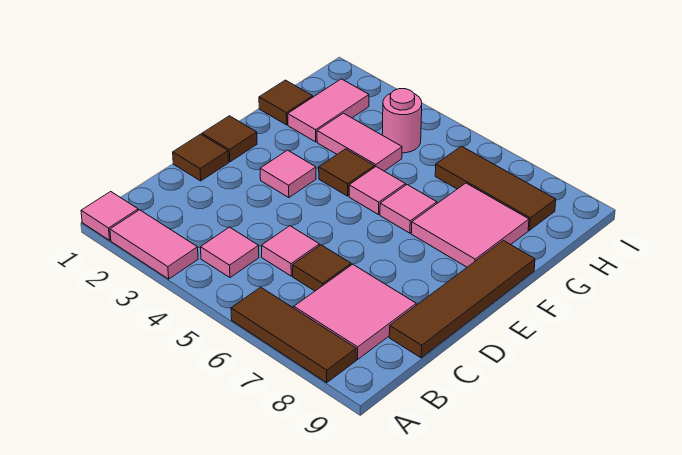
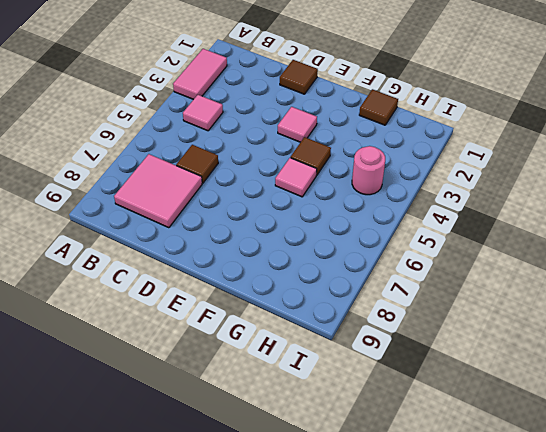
none -> pink 1x1 tile [81,191,138,240]
none -> brown 1x3 tile [231,287,356,383]
none -> pink 1x1 tile [261,226,319,276]

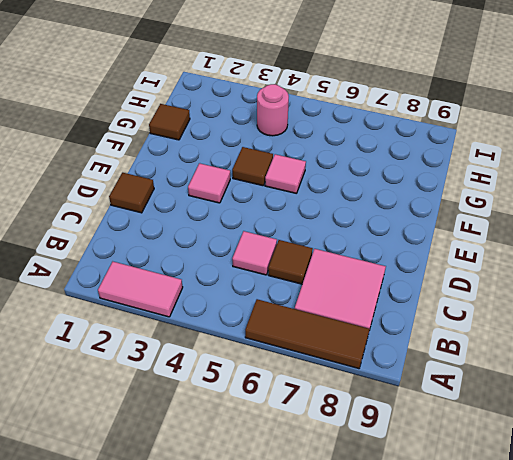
none -> pink 1x1 tile [81,191,138,240]
none -> pink 1x1 tile [200,227,259,278]
none -> brown 1x4 tile [389,240,535,358]

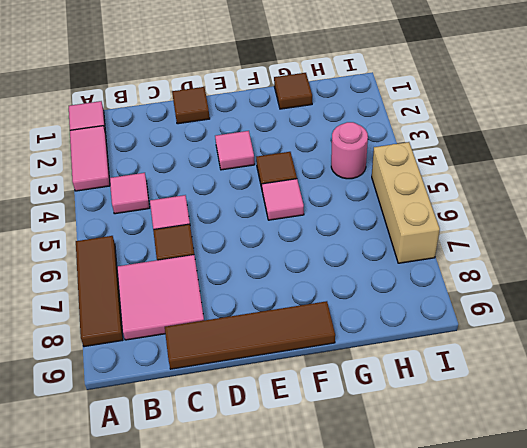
tan 1x3 brick [372,142,440,263] -> none
none -> brown 1x1 tile [202,116,257,162]
none -> pink 1x1 tile [380,185,437,233]
none -> pink 2x2 tile [411,183,529,267]

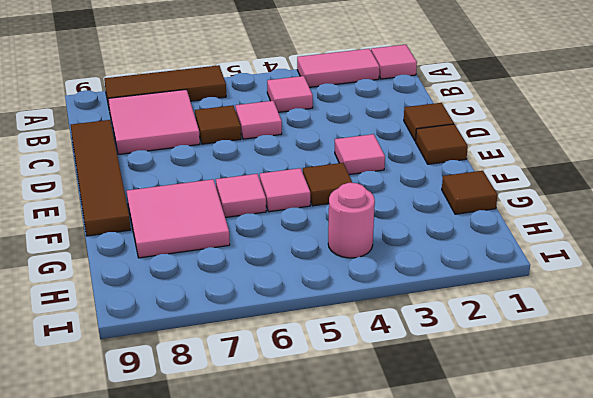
none -> pink 1x2 tile [288,79,369,142]
none -> pink 1x2 tile [317,113,402,171]
none -> brown 1x3 tile [435,146,556,230]

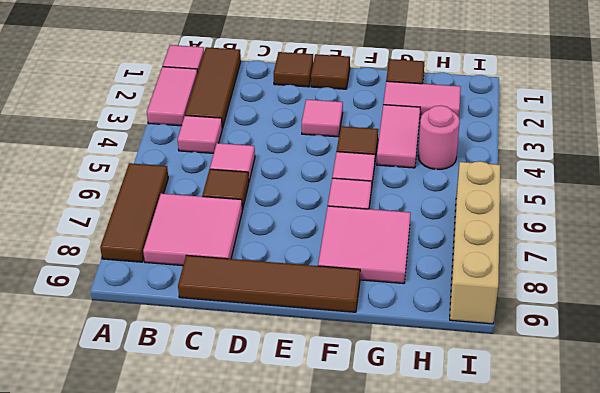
brown 1x3 tile [185,47,241,128] -> brown 1x3 tile moved to [435,146,556,230]
tan 1x4 brick [450,161,500,324] -> none

